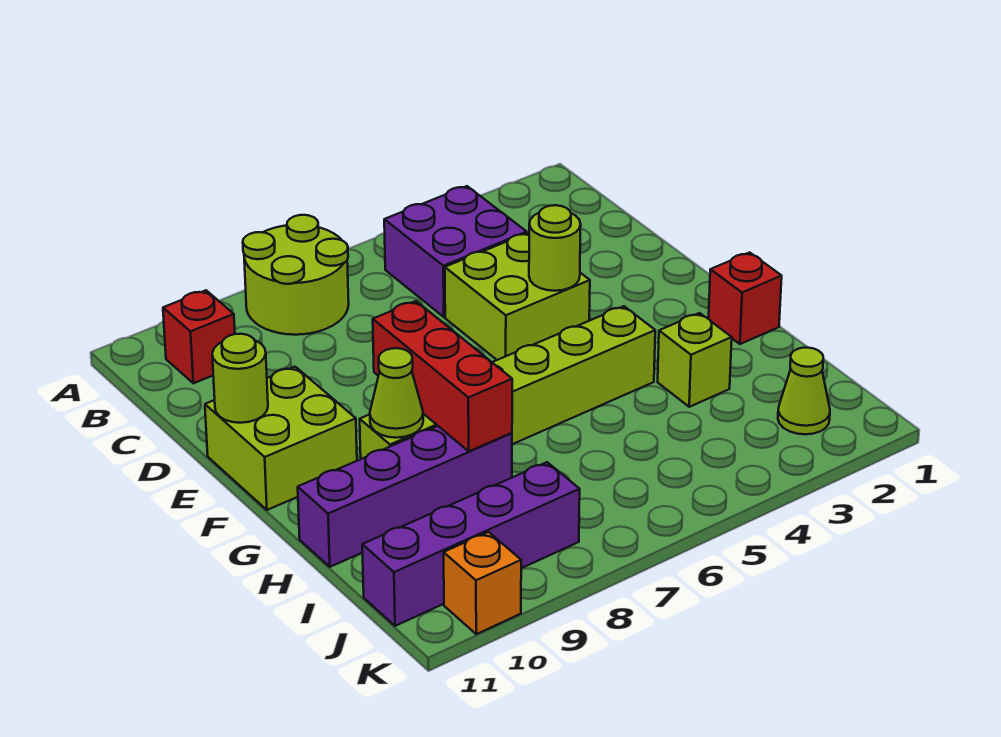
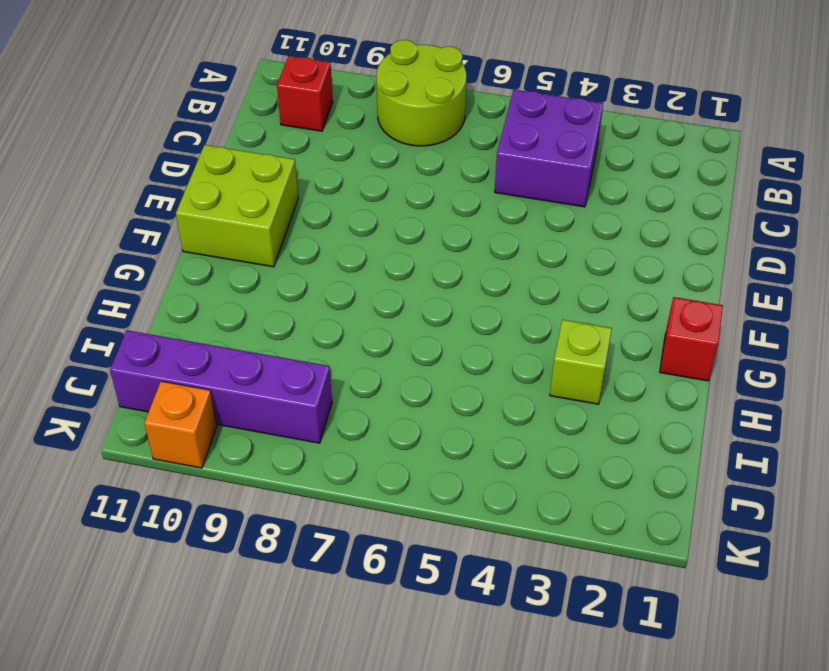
none -> lime 2x2 brick [445,233,590,360]
none -> lime 1x6 brick [360,306,655,459]
none -> purple 1x4 brick [298,426,512,567]

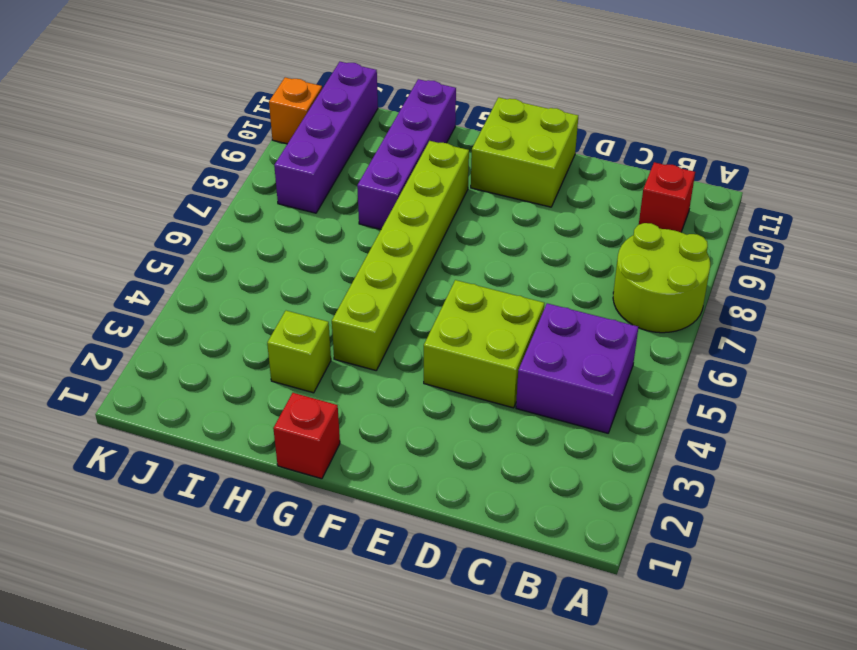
none -> lime 1x1 cone [778,348,830,434]
none -> lime 1x1 round brick [529,205,581,291]
none -> lime 1x1 round brick [212,334,268,423]

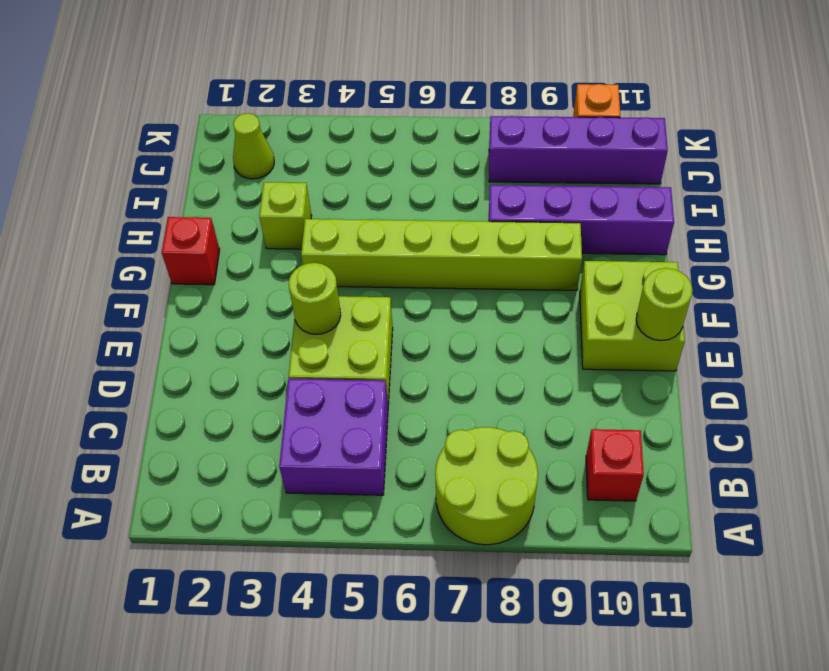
none -> red 1x3 brick [373,301,512,451]
none -> lime 1x1 cone [370,348,423,438]

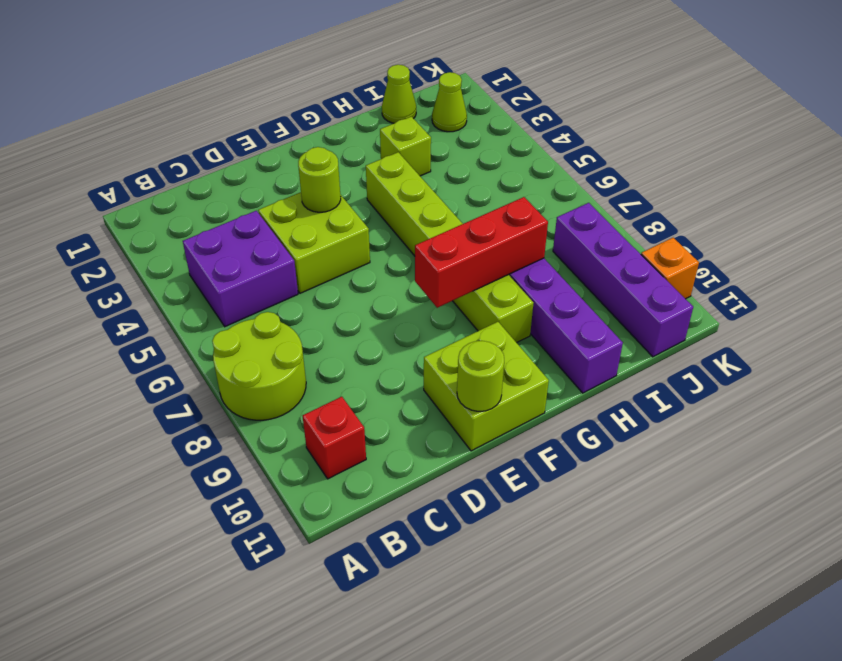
lime 1x1 cone [382,65,416,123] -> lime 1x1 cone moved to [370,348,423,438]
none -> red 1x1 brick [709,253,782,344]

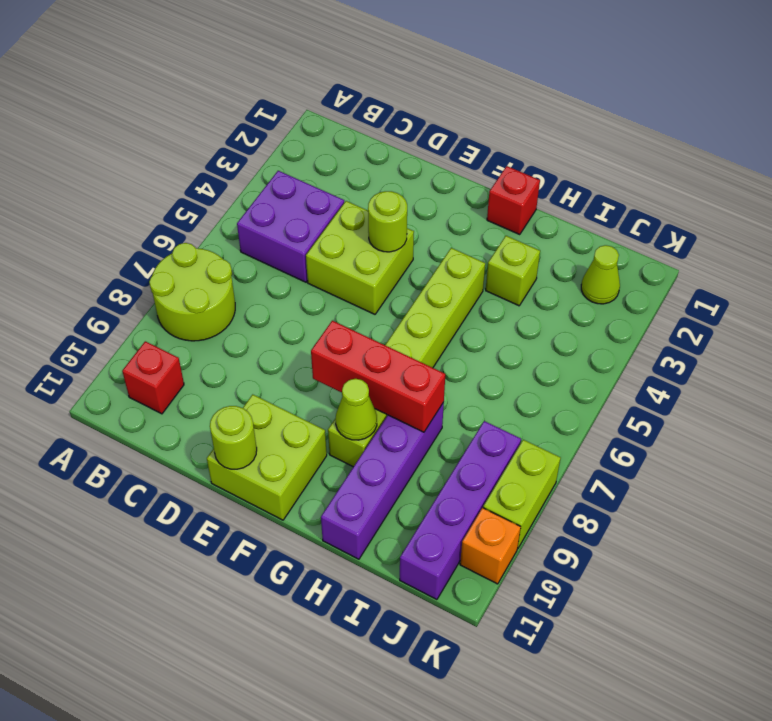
lime 1x2 brick [483,440,561,549] -> none

